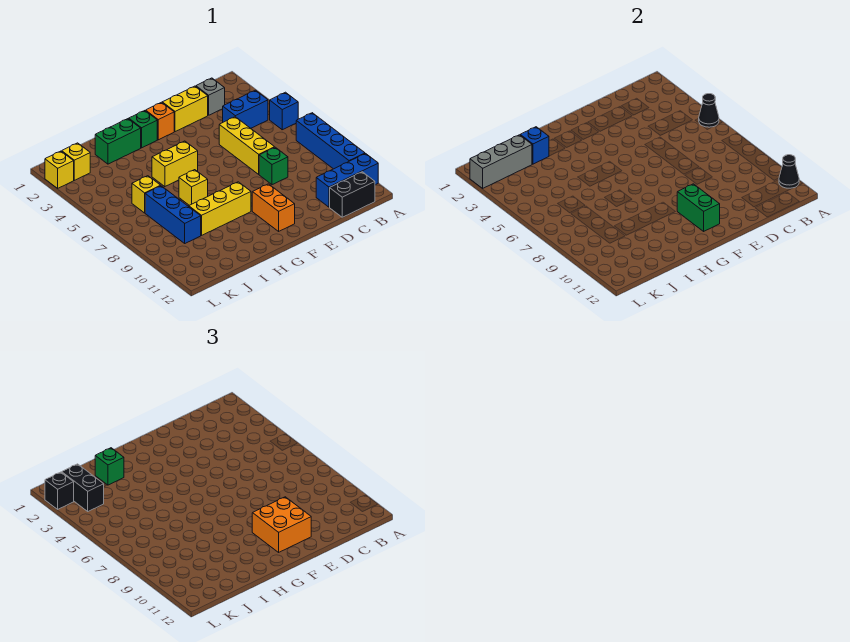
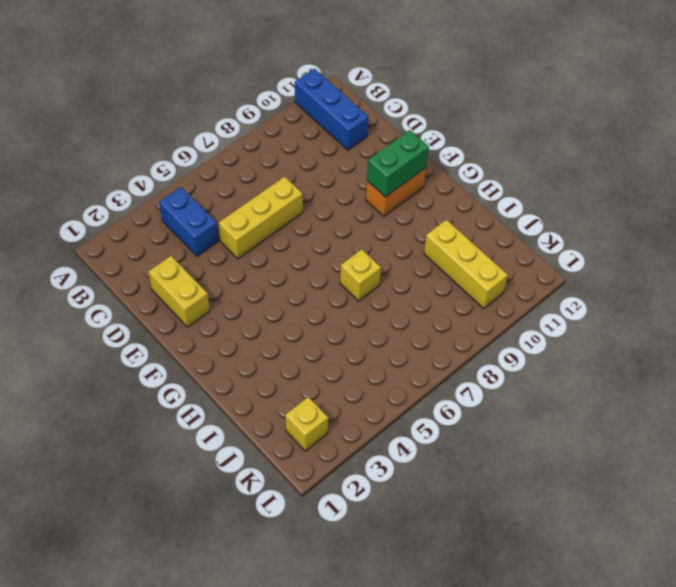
yellow 1x3 brick [424,220,508,309] -> yellow 1x3 brick moved to [189,182,251,235]
none -> blue 1x1 brick [270,92,298,130]
none -> blue 1x4 brick [296,113,365,169]
none -> black 1x2 brick [330,172,375,217]

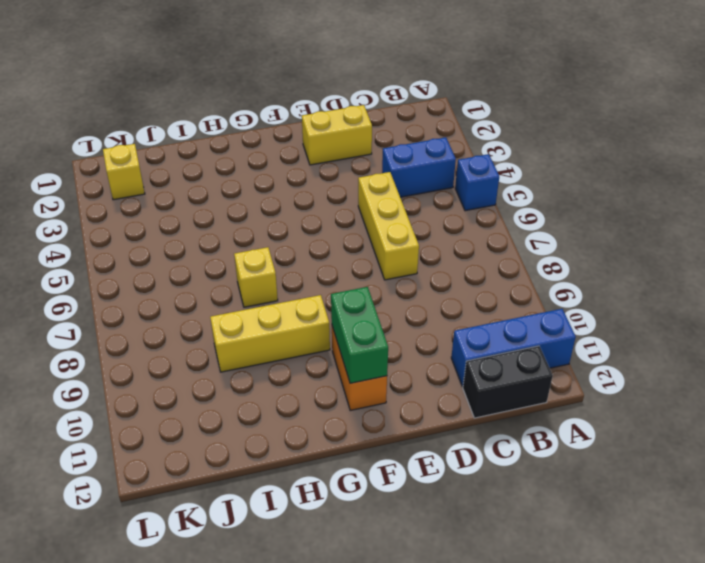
none -> blue 1x4 brick [296,113,365,169]
none -> grey 1x1 brick [196,78,225,115]
none -> green 1x1 brick [259,147,288,185]

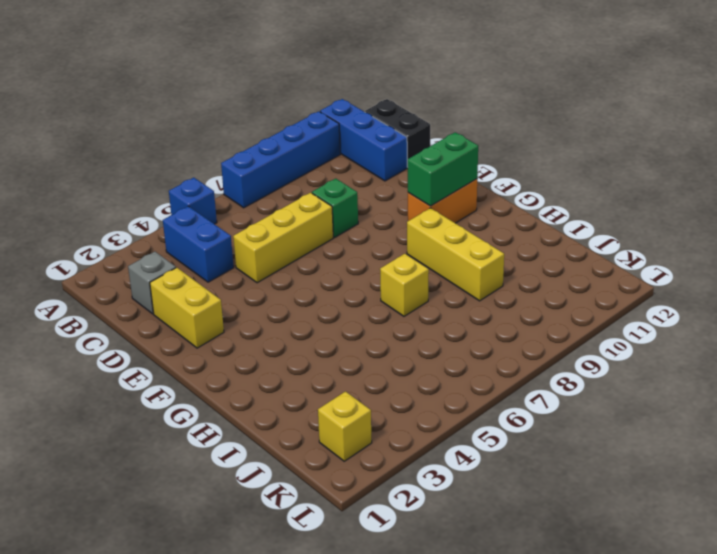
none -> orange 1x1 brick [146,102,174,140]
none -> green 1x1 brick [129,111,157,148]
none -> yellow 1x2 brick [152,141,198,187]

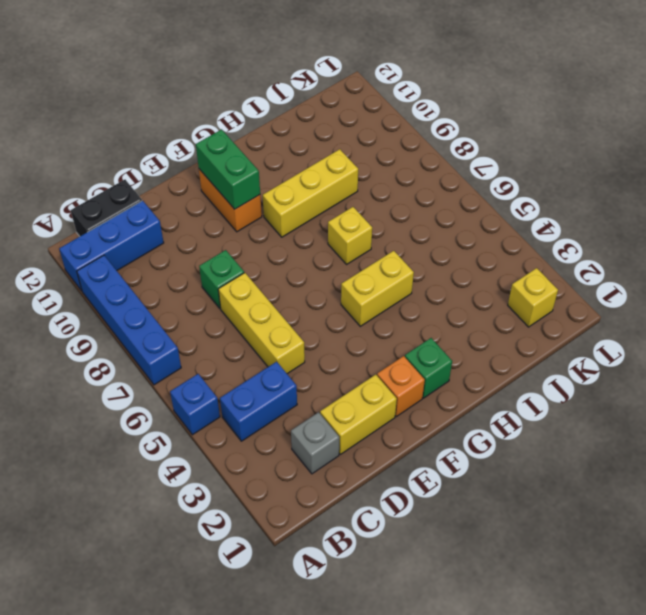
none -> green 1x2 brick [95,119,141,164]
none -> yellow 1x1 brick [132,176,161,213]
none -> blue 1x3 brick [145,186,201,243]

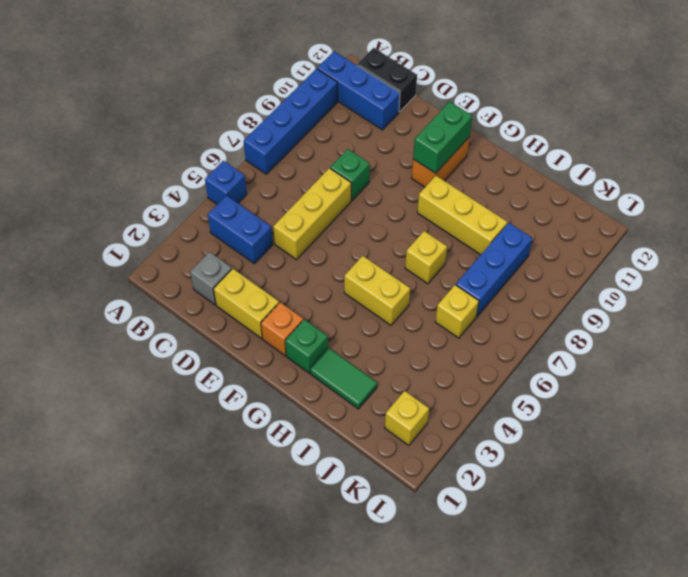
green 1x2 tile [310,348,377,409] -> green 1x2 brick [95,119,141,164]
none -> yellow 1x1 brick [45,151,74,188]
none -> black 1x1 cone [699,94,719,127]
none -> black 1x1 cone [779,155,799,188]

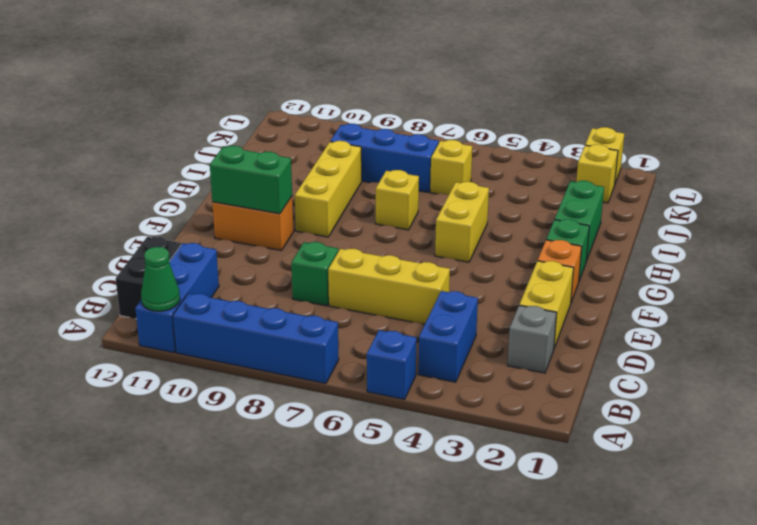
green 1x1 cone [141,247,180,311] -> black 1x1 cone [779,155,799,188]
none -> black 1x1 cone [699,94,719,127]
none -> blue 1x1 brick [520,127,549,164]
none -> grey 1x3 brick [470,135,532,188]

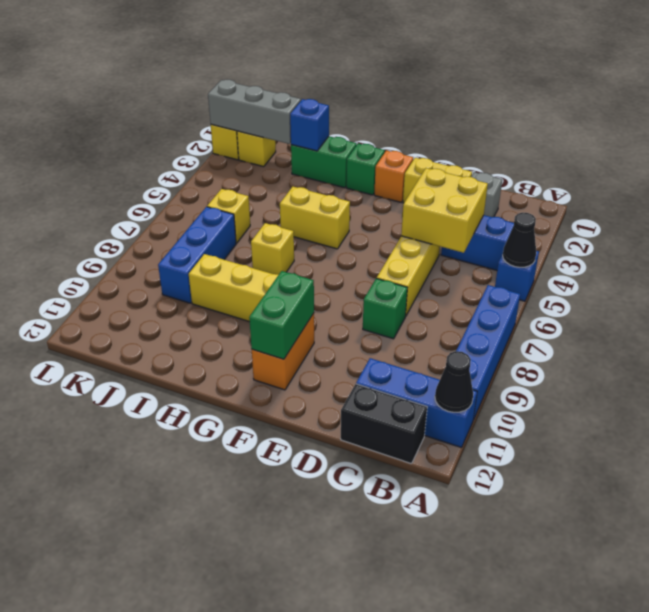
yellow 2x2 brick [401,168,488,253] -> none
none -> orange 2x2 brick [252,497,311,552]
none -> green 1x1 brick [95,448,124,485]
none -> black 1x2 brick [62,464,104,511]

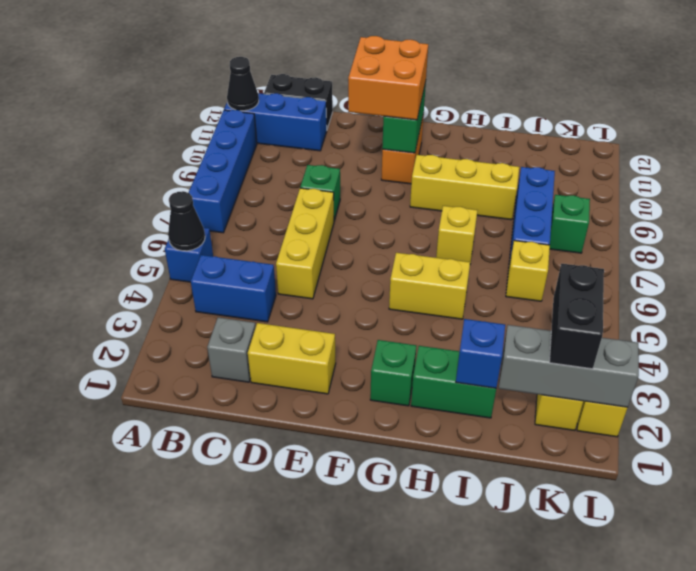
green 1x1 brick [550,195,590,253] -> green 1x1 brick moved to [95,448,124,485]
none -> orange 1x1 brick [146,102,174,140]
none -> black 1x1 brick [45,472,74,509]

